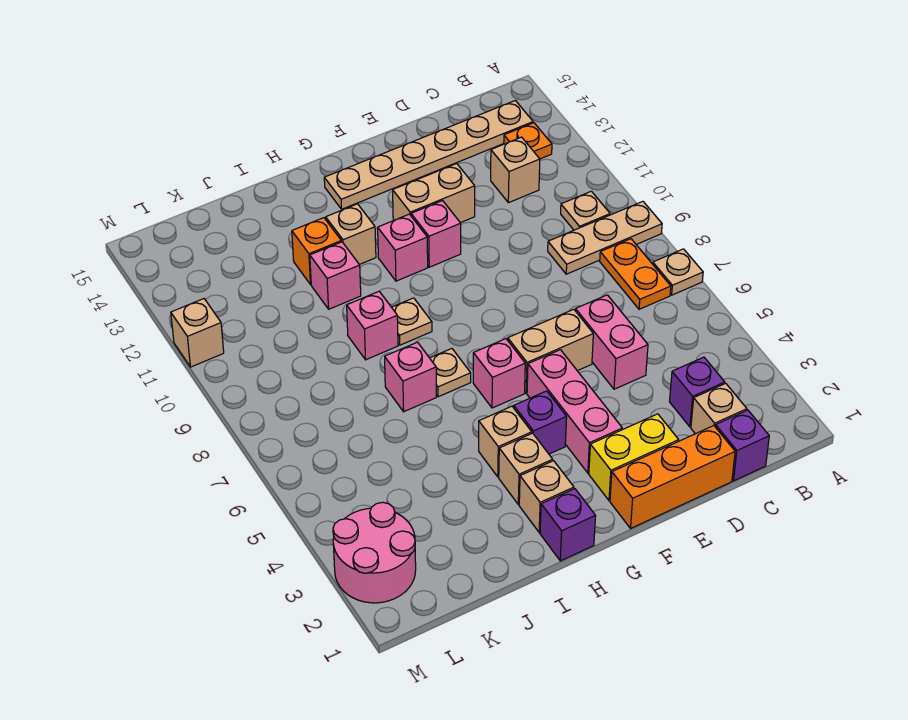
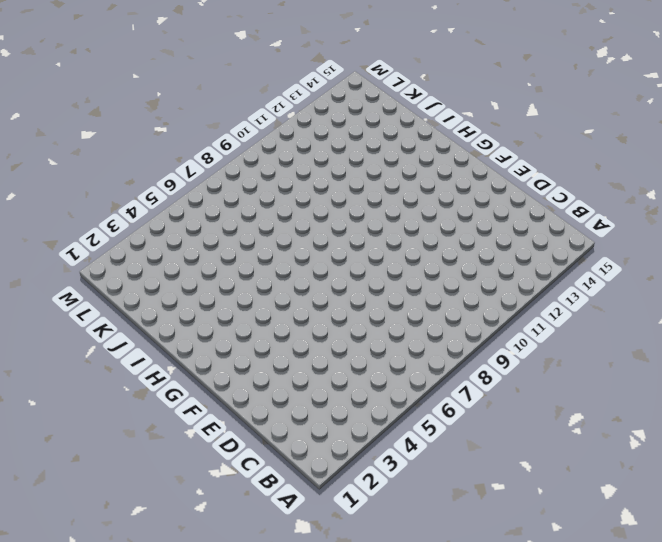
none -> tan 1x1 plate [653,249,703,295]
none -> tan 1x3 plate [548,201,662,274]
none -> orange 1x2 plate [600,239,671,309]
none -> tan 1x1 plate [561,191,610,230]

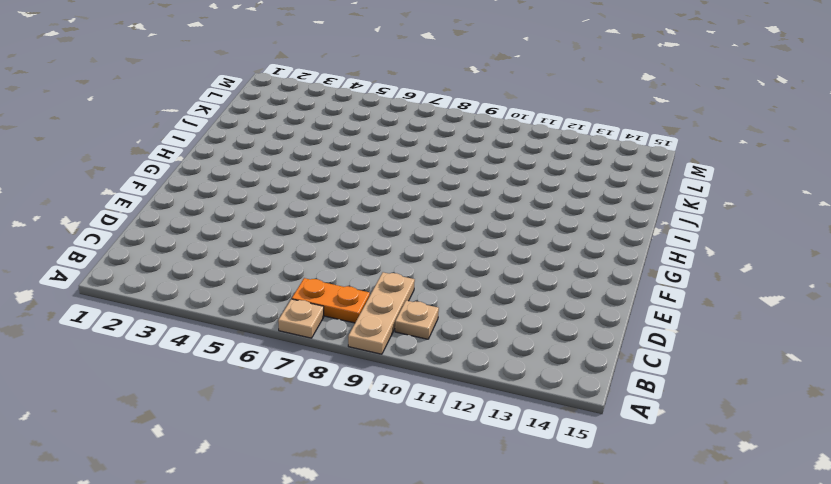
none -> orange 1x1 plate [504,123,552,159]
none -> tan 1x6 plate [324,101,533,209]
none -> purple 1x1 brick [715,410,769,481]
none -> tan 1x1 brick [691,383,747,434]

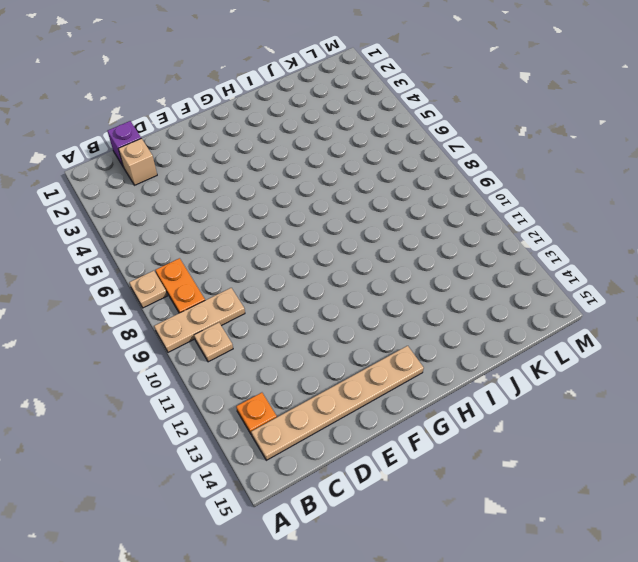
none -> purple 1x1 brick [670,357,725,427]
none -> tan 1x1 brick [491,137,540,203]
none -> orange 1x3 brick [610,426,735,528]
none -> pink 1x2 brick [575,295,648,389]

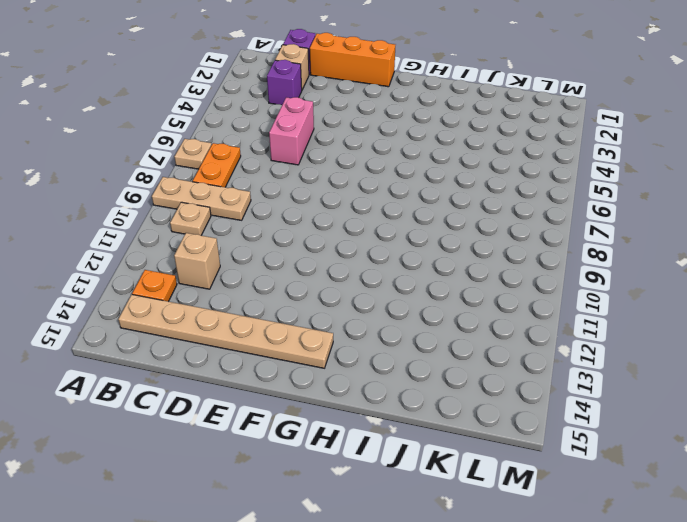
none -> yellow 1x2 brick [589,414,679,501]
none -> tan 1x2 brick [508,309,593,393]
none -> tan 1x2 brick [393,164,475,223]
none -> pink 1x3 brick [527,350,622,473]

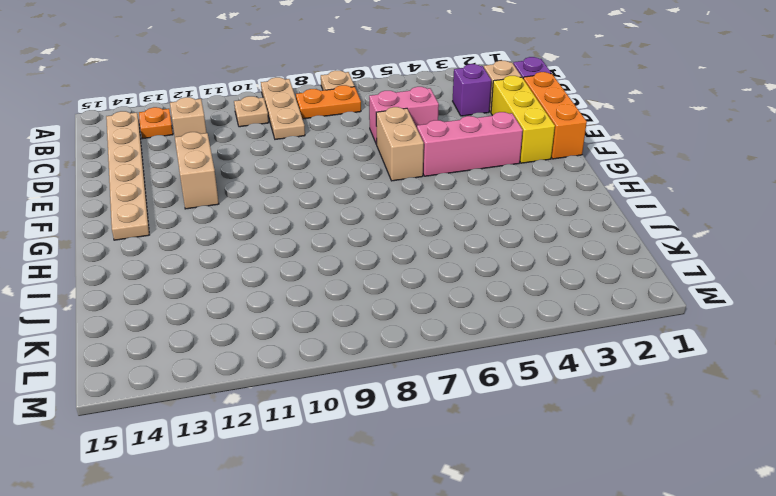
yellow 1x3 brick [491,76,555,163] -> yellow 1x2 brick [589,414,679,501]
none -> pink 1x1 brick [411,201,461,267]
none -> purple 1x1 brick [514,391,567,454]
none -> pink 1x1 brick [473,339,525,408]
none -> pink 1x1 brick [378,214,428,281]

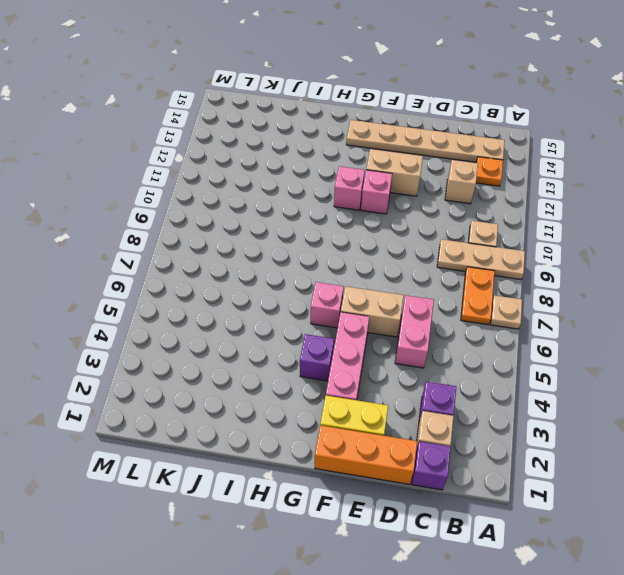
none -> purple 1x1 brick [540,489,596,561]
none -> tan 1x1 brick [519,461,574,533]
none -> tan 1x1 brick [499,433,553,504]
none -> tan 1x1 brick [479,406,532,477]

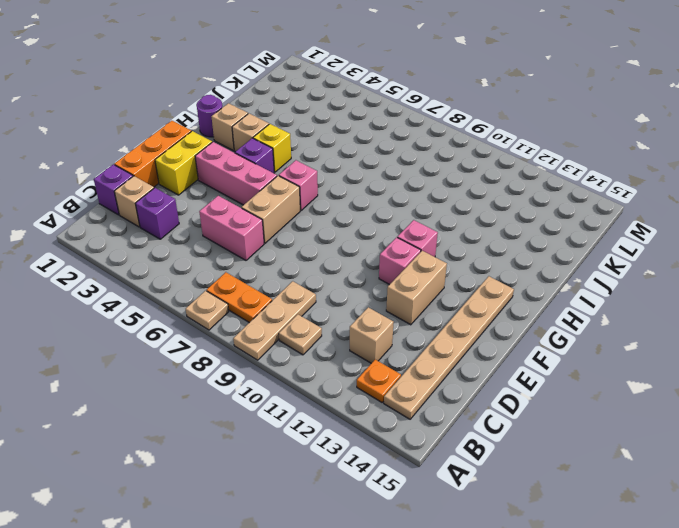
purple 1x1 round brick [197,95,222,137] -> purple 1x1 brick [540,489,596,561]
yellow 1x1 brick [253,124,291,172] -> tan 1x1 brick [479,406,532,477]
none -> tan 1x1 plate [430,349,471,397]
none -> tan 1x1 plate [392,298,432,345]
none -> tan 1x1 brick [326,204,376,265]
none -> pink 1x1 brick [385,342,436,412]

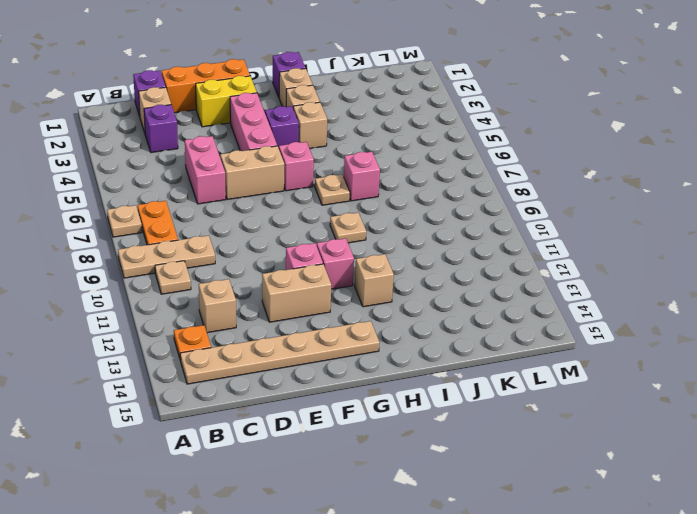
none -> pink 1x1 brick [347,291,398,360]
none -> pink 1x1 brick [310,242,361,309]
none -> orange 1x1 brick [292,218,341,284]
none -> pink 2x2 round brick [333,502,416,603]

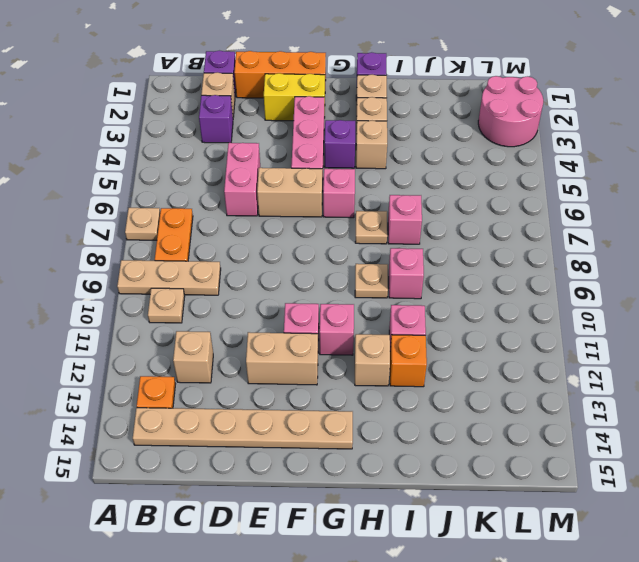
none -> tan 1x1 brick [171,299,224,367]

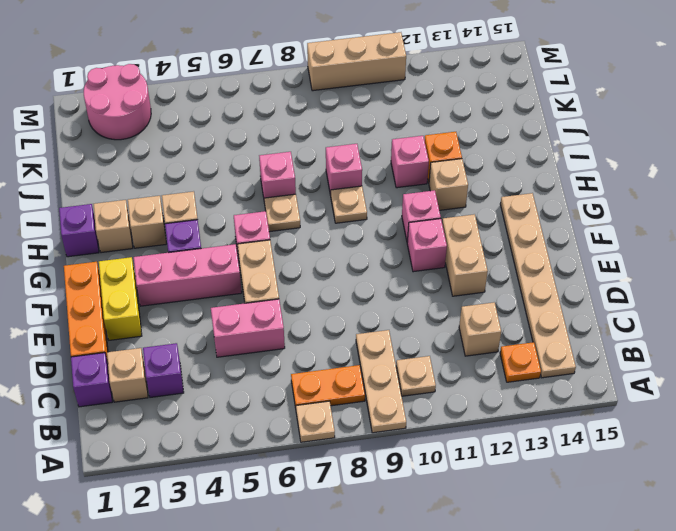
tan 1x3 brick [307,32,406,91] -> tan 1x1 brick [171,299,224,367]

